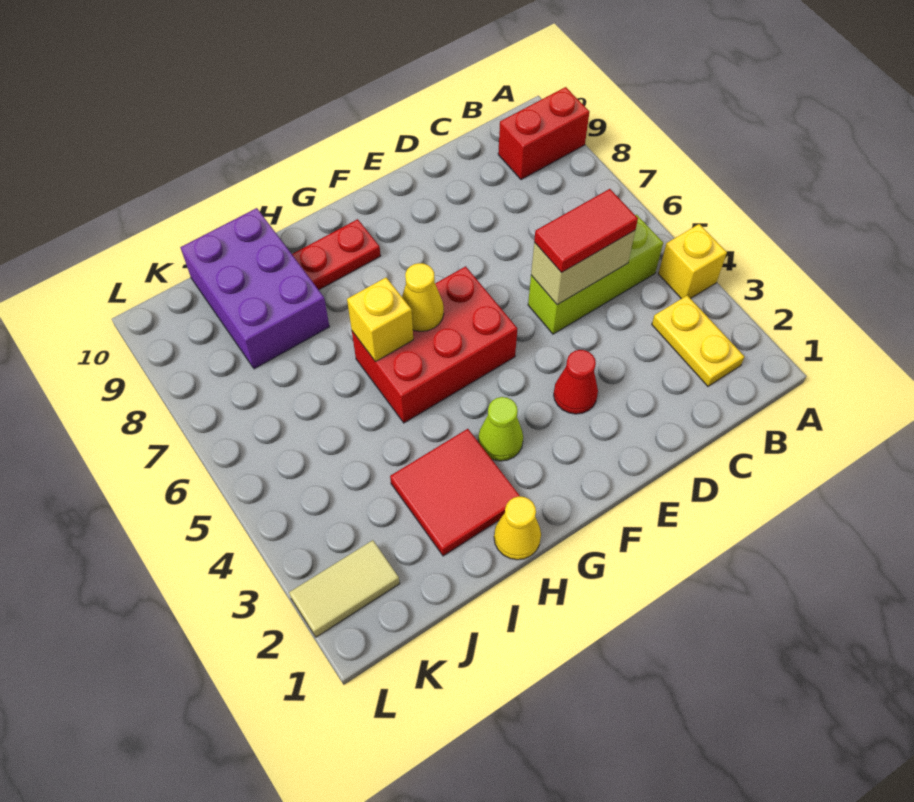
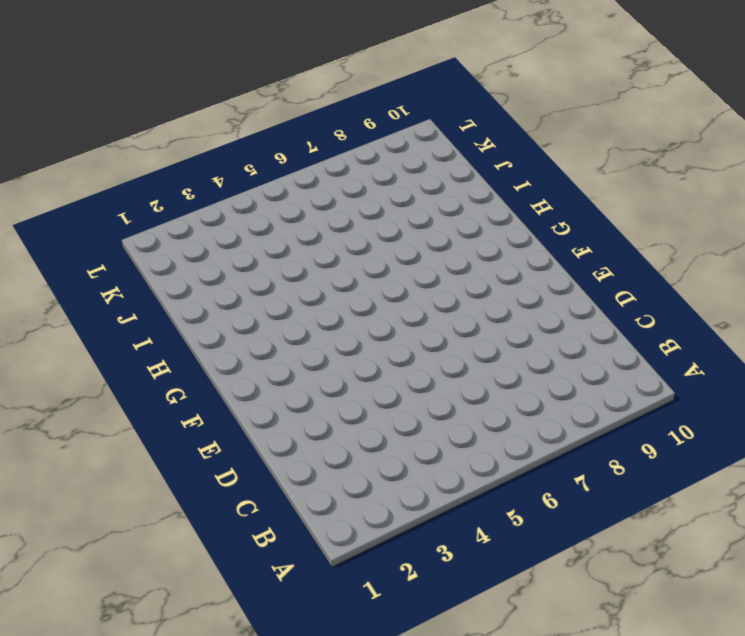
none -> yellow 1x1 brick [658,224,727,299]
none -> red 1x2 brick [498,87,589,180]
none -> yellow 1x2 plate [652,295,745,386]

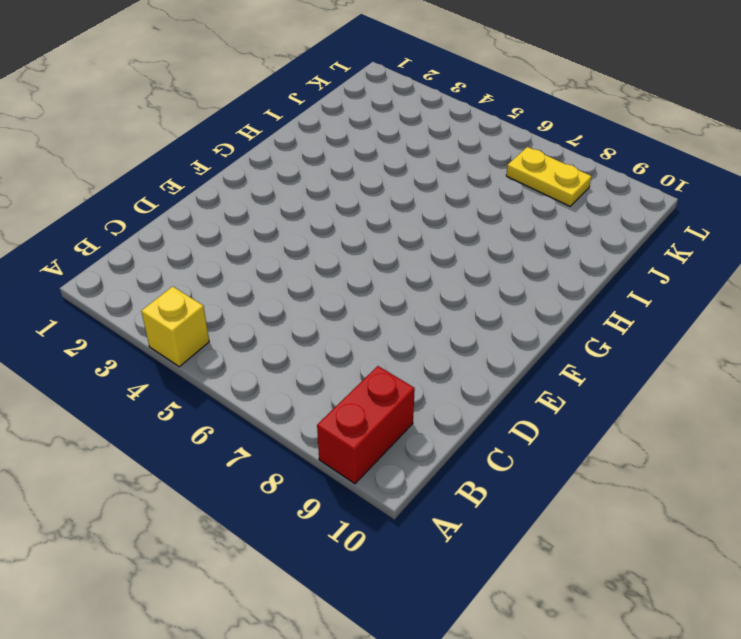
yellow 1x2 plate [506,147,591,206] -> yellow 1x2 plate moved to [652,295,745,386]
none -> lime 1x3 brick [528,215,663,334]
none -> red 1x1 cone [554,350,598,414]
none -> red 2x3 brick [352,266,517,423]

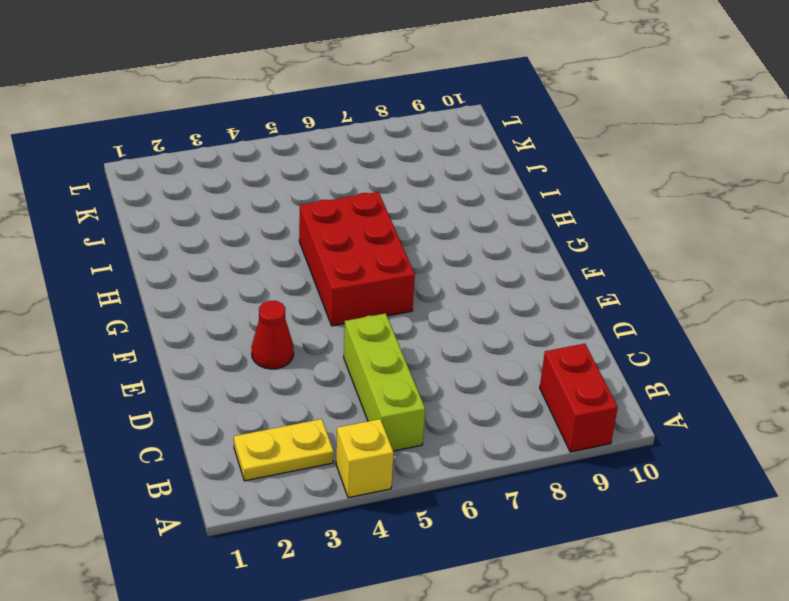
none -> lime 1x1 cone [478,397,523,461]
none -> red 1x2 plate [292,219,381,290]
none -> yellow 1x1 cone [494,497,541,560]

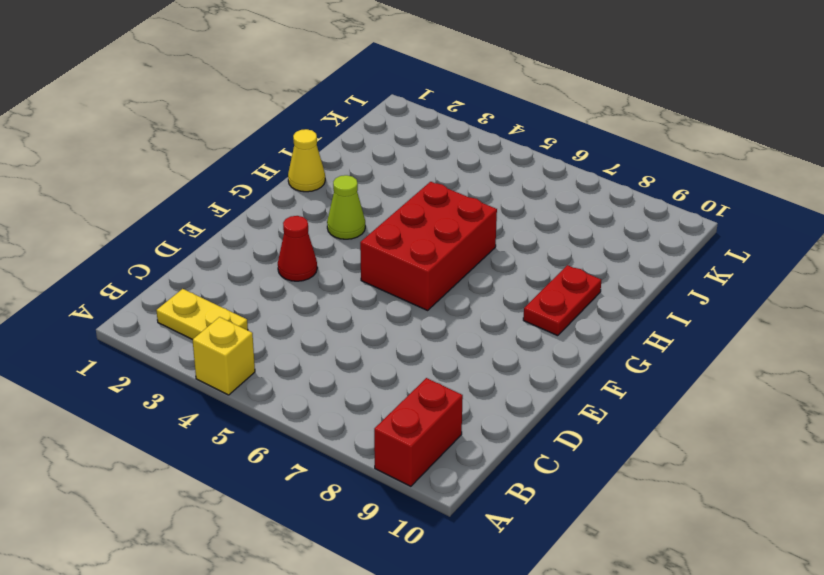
none -> lime 1x3 brick [528,215,663,334]
none -> red 2x2 tile [390,429,520,556]
none -> purple 2x3 brick [180,208,329,369]

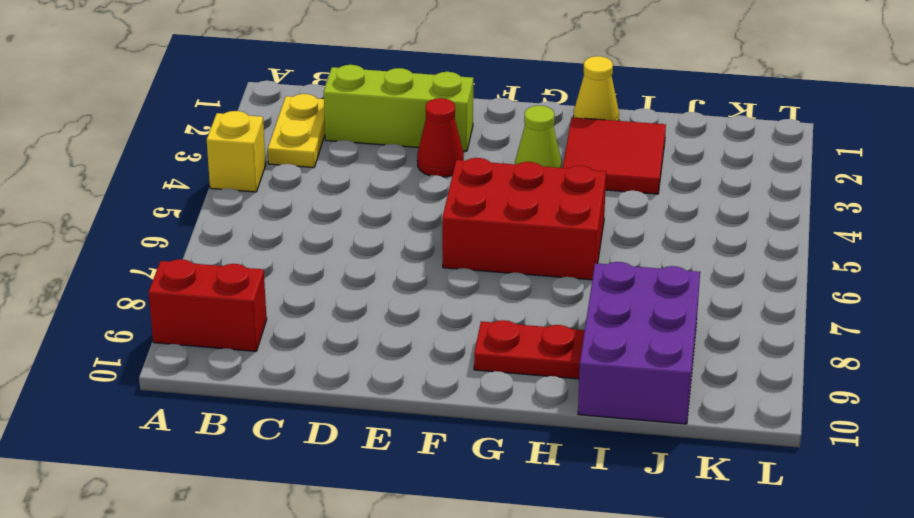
lime 1x3 brick [324,65,473,151] -> lime 1x3 brick moved to [528,215,663,334]
none -> tan 1x2 tile [289,540,400,637]
none -> tan 1x2 brick [531,231,635,305]
none -> yellow 1x1 cone [402,263,444,331]

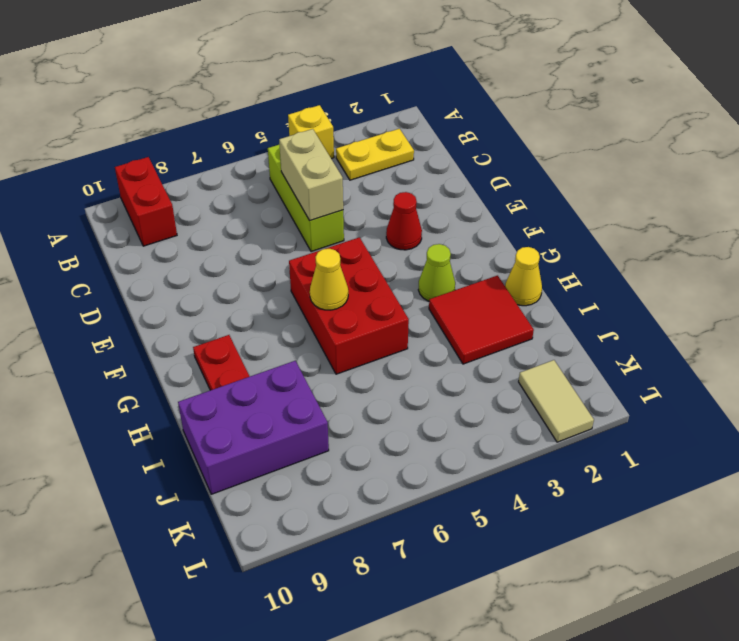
none -> yellow 1x1 brick [347,278,413,362]
none -> red 1x2 tile [534,189,638,272]

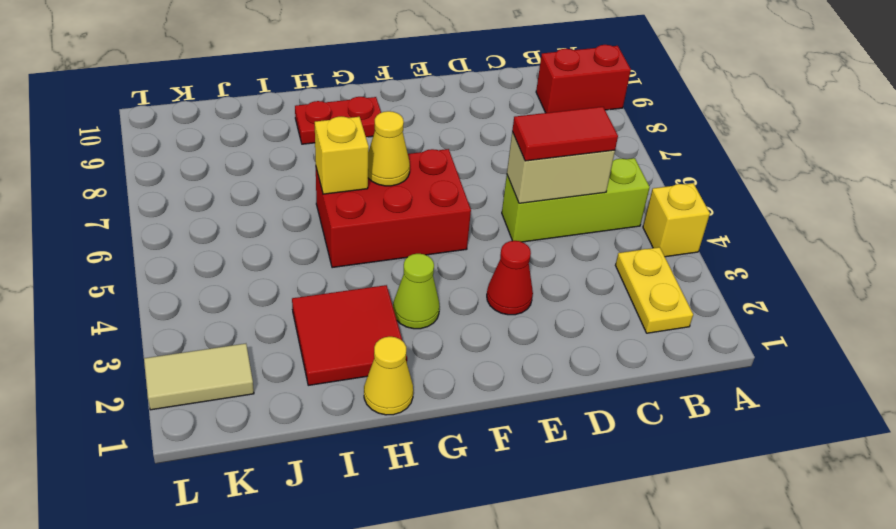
none -> purple 2x3 brick [180,208,329,369]

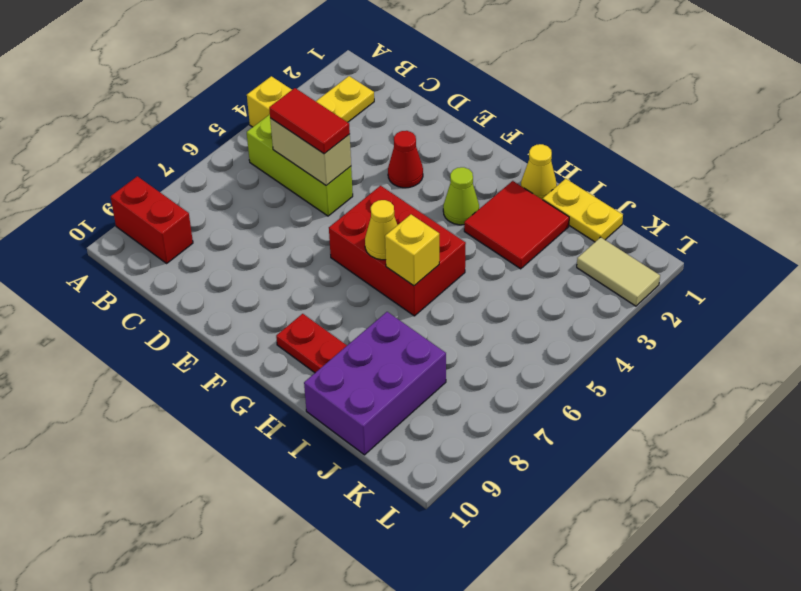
yellow 1x2 plate [543,179,623,242] -> none

